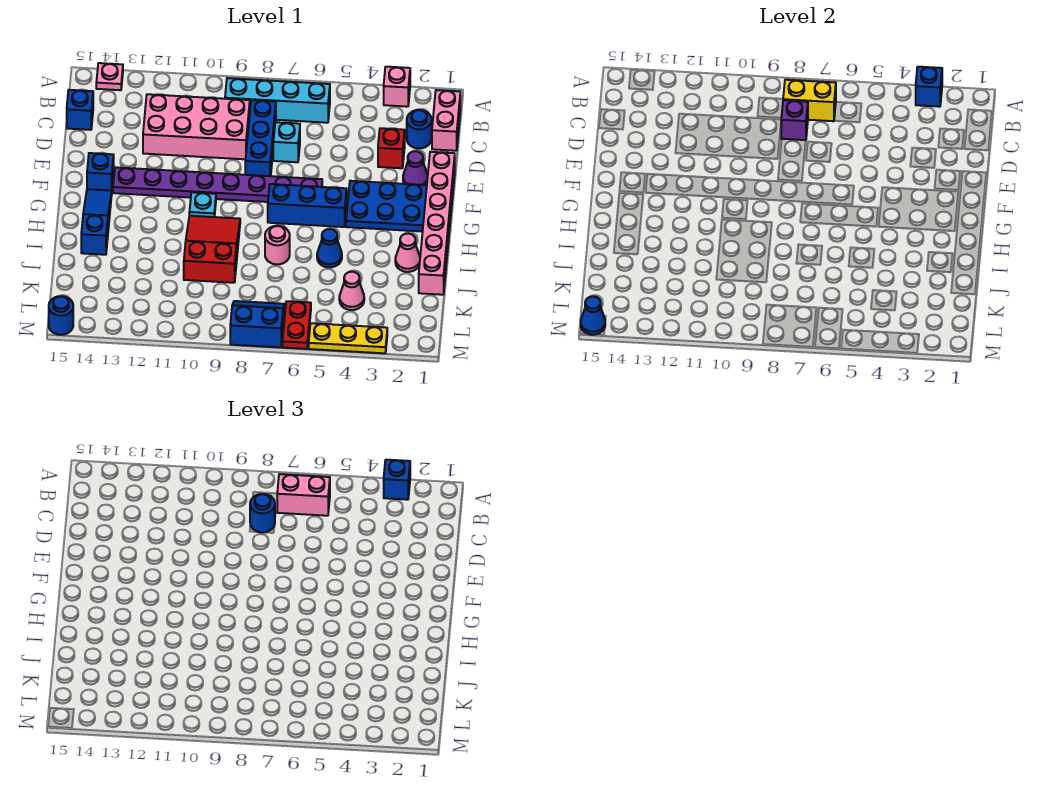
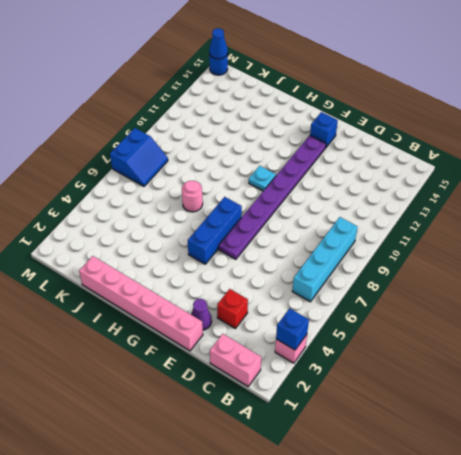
none -> pink 1x1 plate [96,63,123,90]
none -> blue 1x1 round brick [407,110,432,149]
none -> blue 1x3 brick [245,100,276,176]
none -> pink 2x4 brick [143,94,250,159]

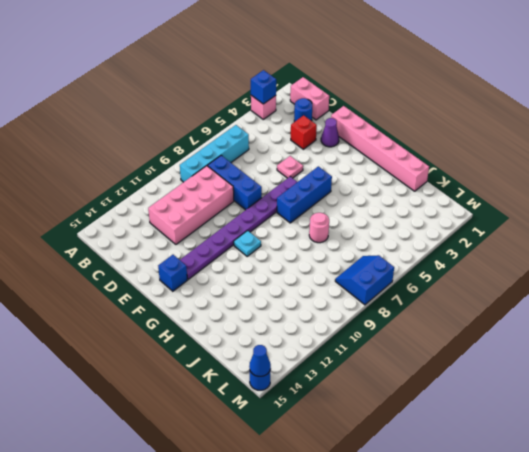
pink 1x1 plate [277,156,303,178] -> pink 1x1 plate moved to [96,63,123,90]
none -> blue 1x1 brick [67,90,93,130]
none -> cyan 1x1 brick [273,122,300,162]
none -> blue 2x3 plate [346,181,427,232]
none -> blue 1x3 slope [81,189,112,255]

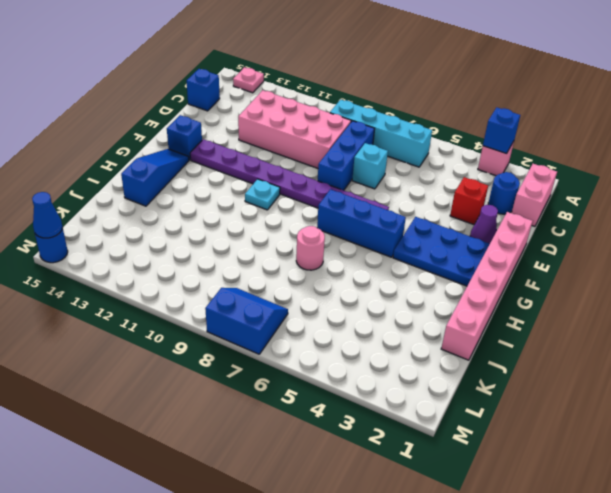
none -> red 2x3 slope [184,216,240,283]
none -> pink 1x1 cone [395,233,420,272]
none -> blue 1x1 cone [317,229,342,267]
none -> pink 1x1 cone [339,272,364,310]

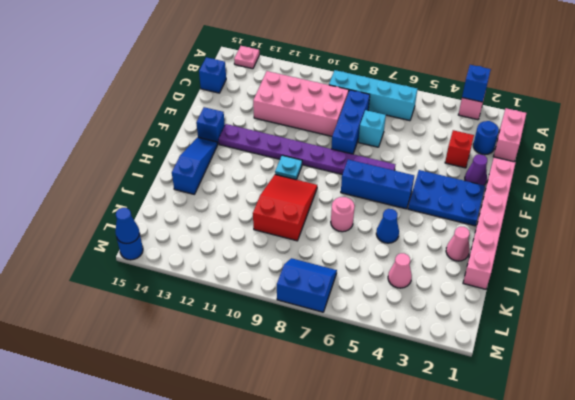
none -> red 1x2 plate [283,301,311,349]
none -> yellow 1x3 plate [309,323,387,353]
none -> yellow 1x2 brick [783,80,836,121]
none -> purple 1x1 brick [781,100,808,140]

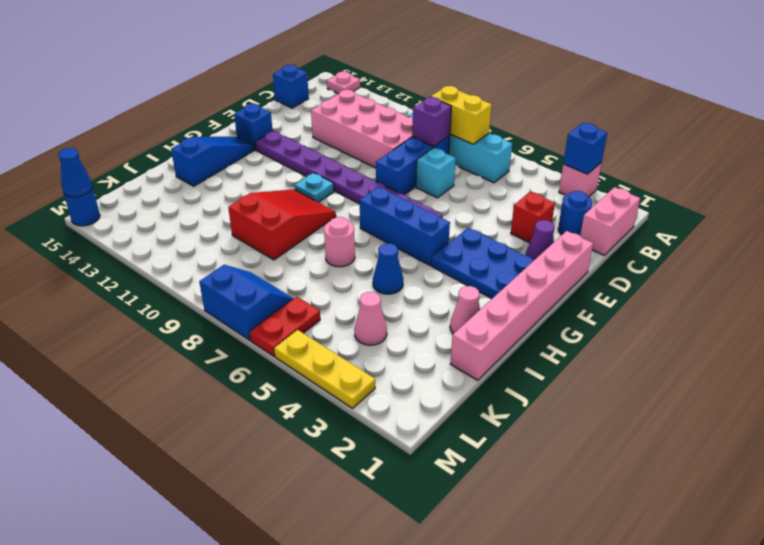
none -> blue 1x1 brick [384,460,410,500]
none -> pink 1x2 brick [277,474,330,516]
none -> blue 1x1 round brick [250,494,275,533]

